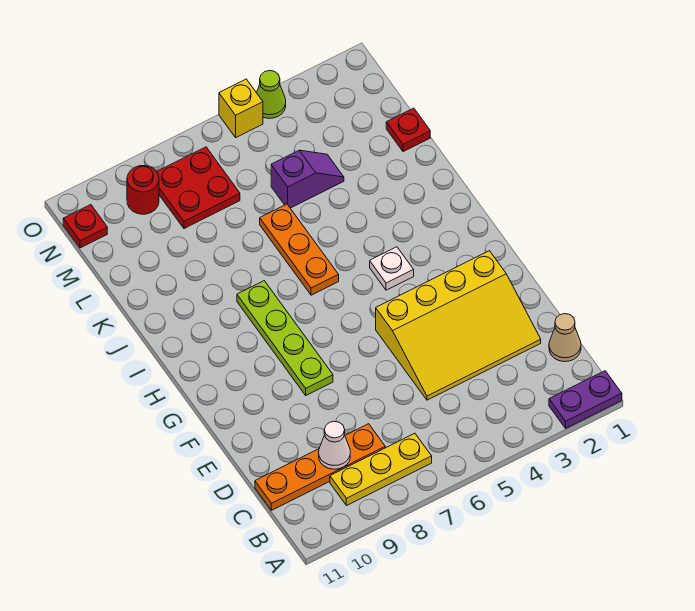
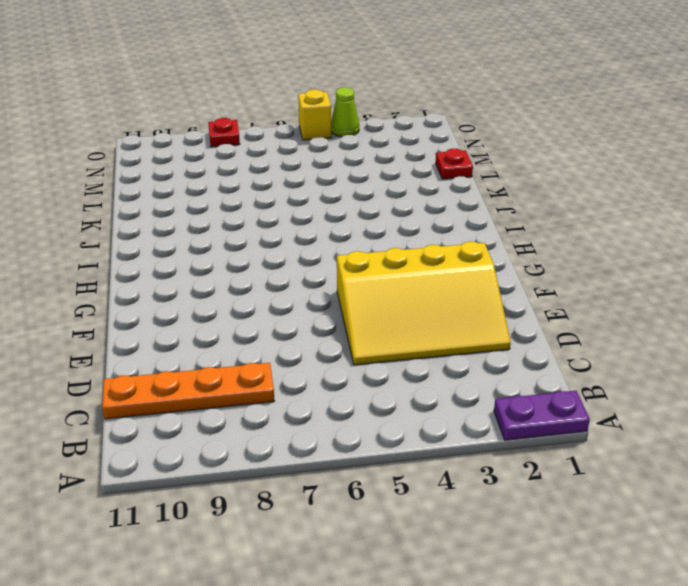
red 1x1 plate [208,118,240,147] -> red 1x1 plate moved to [63,205,107,248]
none -> yellow 1x3 plate [330,433,432,506]
none -> tan 1x1 cone [549,314,581,362]
none -> lime 1x4 plate [237,281,333,395]

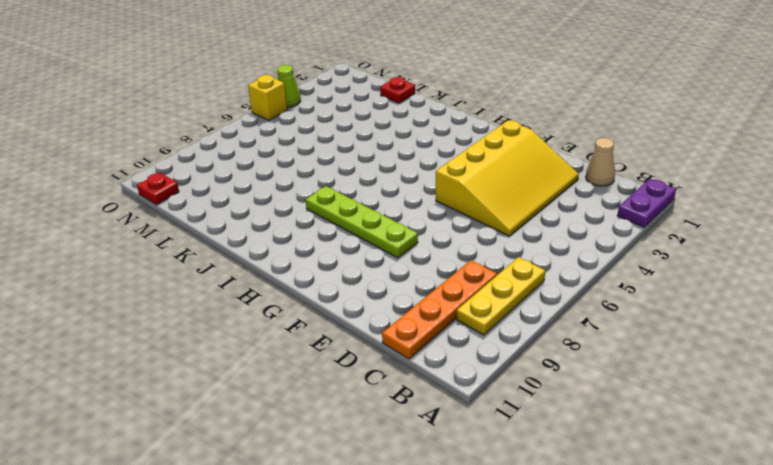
none -> white 1x1 plate [370,247,414,290]
none -> orange 1x3 plate [260,204,339,295]
none -> purple 1x2 slope [271,150,344,208]

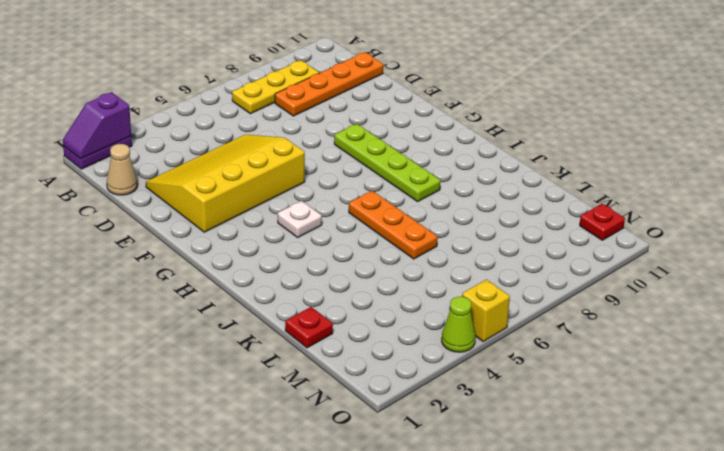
purple 1x2 slope [63,92,131,159] -> purple 1x2 slope moved to [271,150,344,208]
none -> red 2x2 plate [157,147,240,229]
none -> red 1x1 round brick [127,166,159,214]
none -> white 1x1 cone [319,421,350,469]

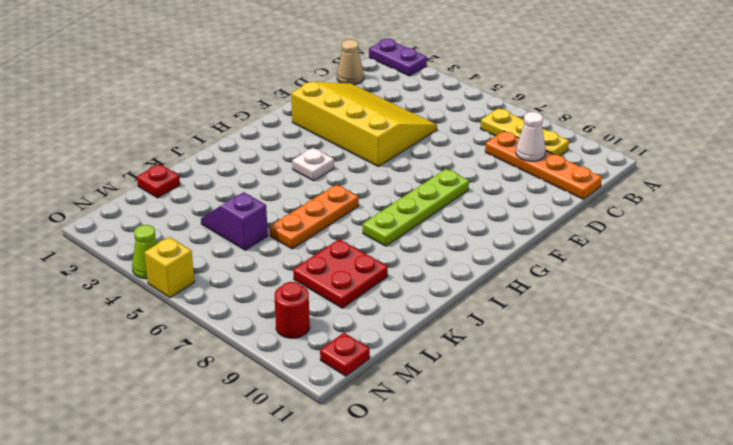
red 2x2 plate [293,239,388,308] -> red 2x2 plate moved to [157,147,240,229]

